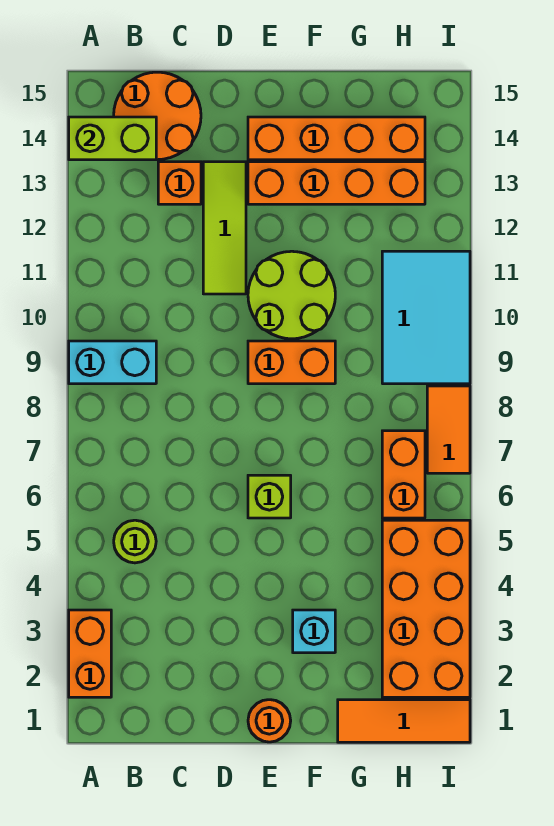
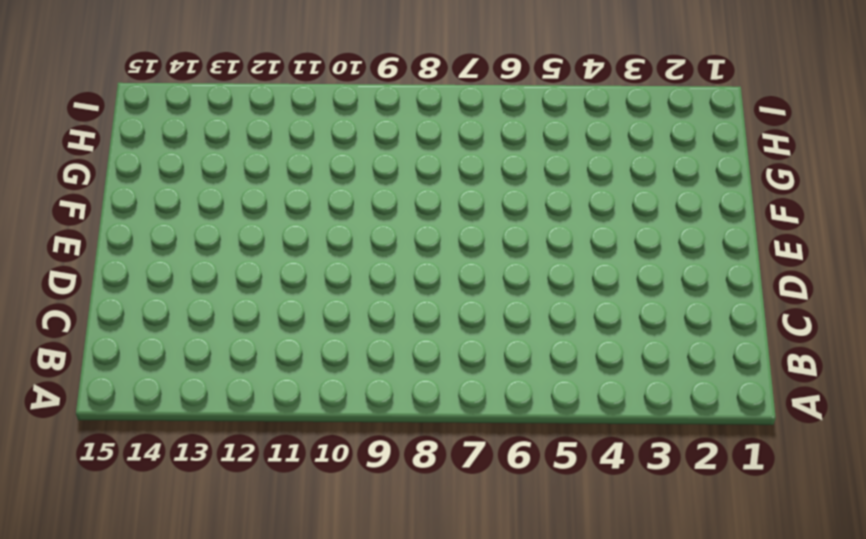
none -> orange 1x2 brick [69,610,111,697]
none -> cyan 1x2 brick [69,341,156,384]
none -> lime 1x1 round brick [114,520,156,563]

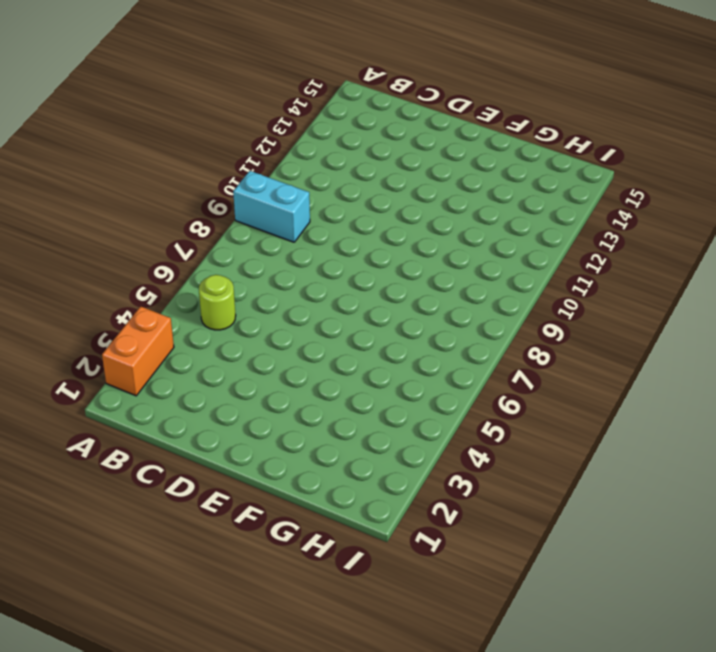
none -> orange 2x2 round brick [114,72,201,160]
none -> orange 1x1 brick [158,162,201,204]
none -> lime 1x3 tile [203,162,246,294]

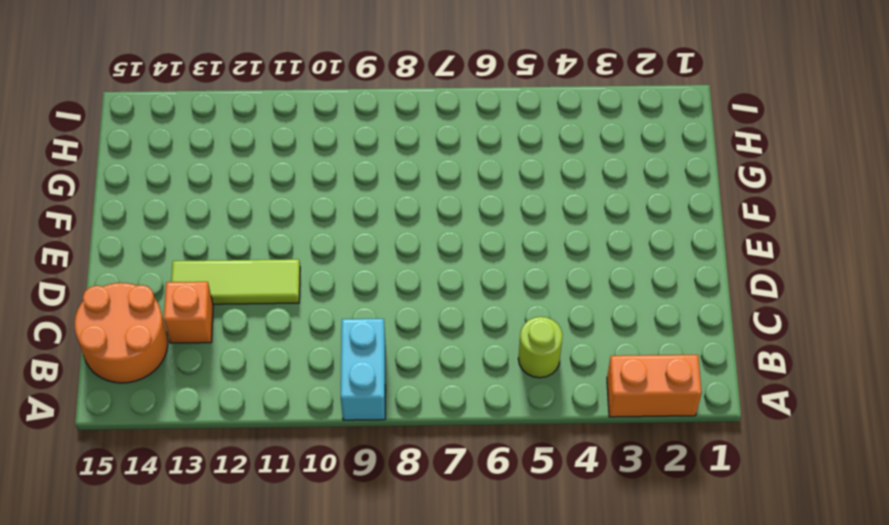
none -> orange 1x1 round brick [248,700,291,742]
none -> lime 1x1 brick [248,475,291,518]
none -> orange 1x2 brick [248,341,335,384]

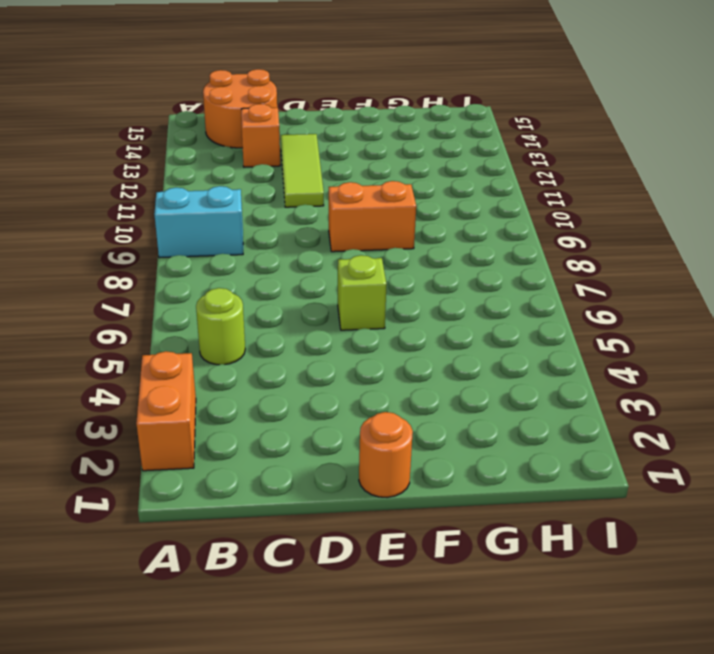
none -> lime 2x2 round brick [248,251,335,339]
none -> orange 1x4 brick [248,162,425,204]
none -> orange 1x4 brick [248,117,425,160]

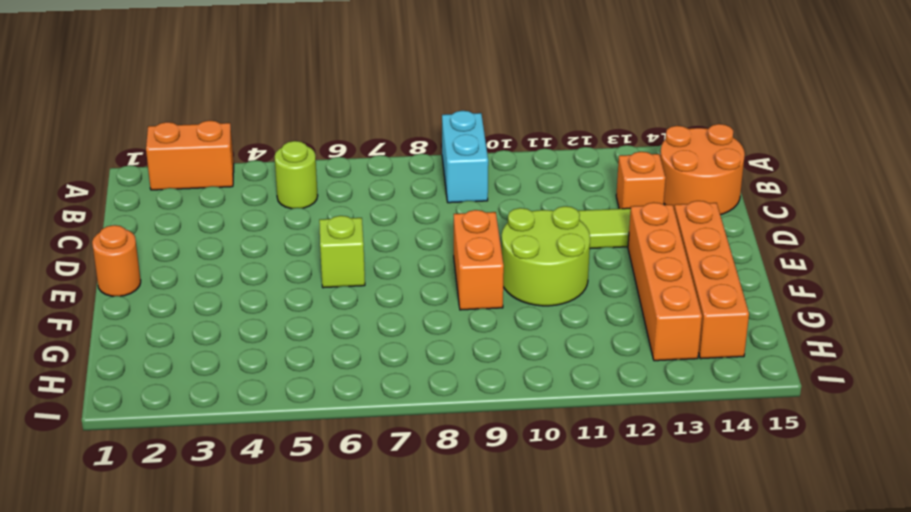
none -> cyan 1x1 brick [293,610,335,653]
none -> orange 1x3 tile [338,700,470,742]
none -> orange 2x4 brick [382,520,470,697]

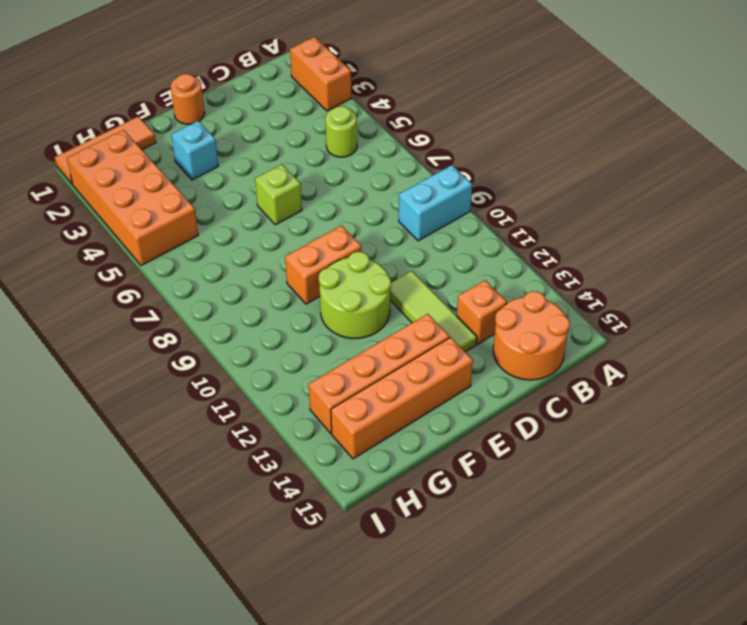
none -> orange 1x2 brick [382,431,425,518]
none -> cyan 2x3 tile [382,251,470,384]
none -> orange 1x2 tile [427,386,470,473]

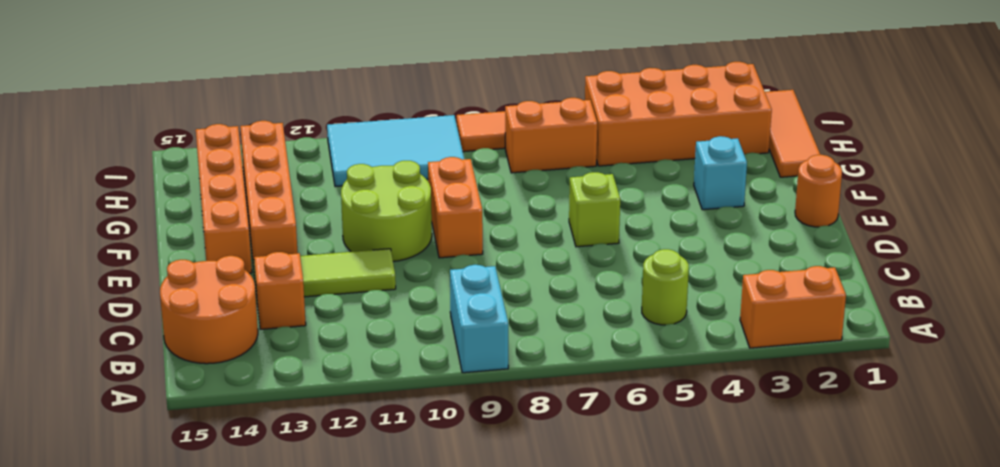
none -> lime 1x2 brick [69,117,156,160]

